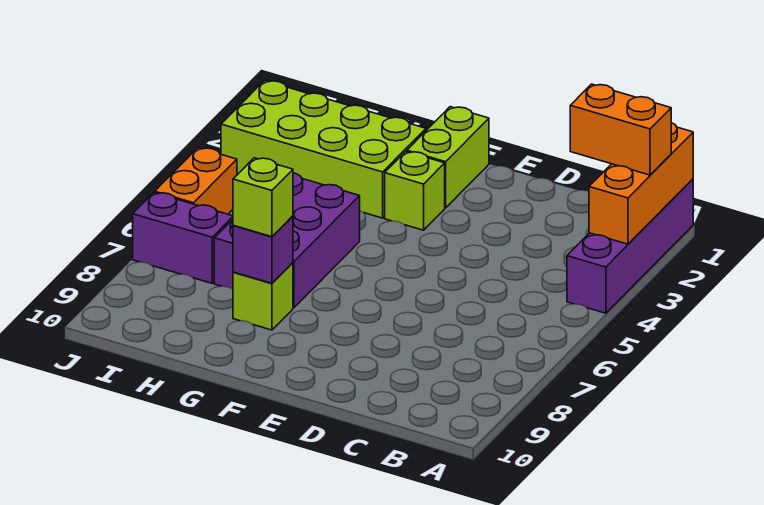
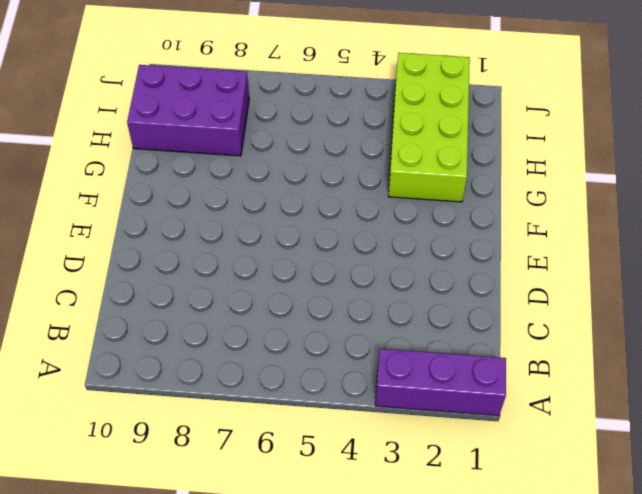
purple 1x3 brick [375,349,506,416] -> purple 1x4 brick [567,179,693,313]
purple 2x3 brick [127,65,249,156] -> purple 2x3 brick moved to [214,173,360,308]
none -> lime 1x2 brick [407,107,489,208]
none -> lime 1x1 brick [385,151,445,230]
none -> lime 1x1 brick [233,263,293,330]

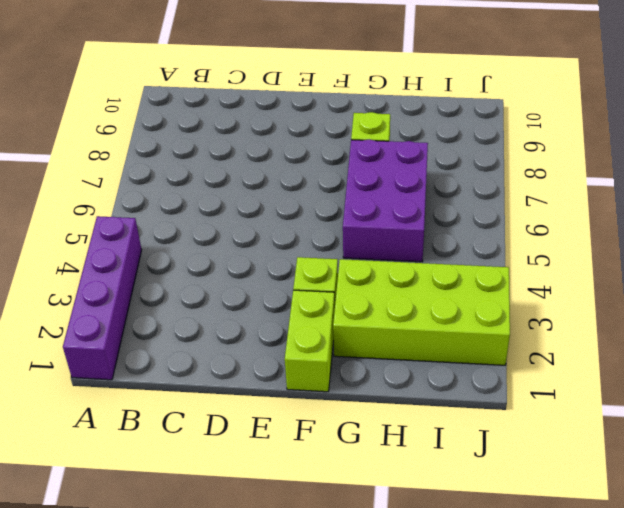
none -> purple 1x2 brick [133,193,233,283]
none -> orange 1x2 brick [155,148,237,214]
none -> orange 1x3 brick [589,123,693,244]

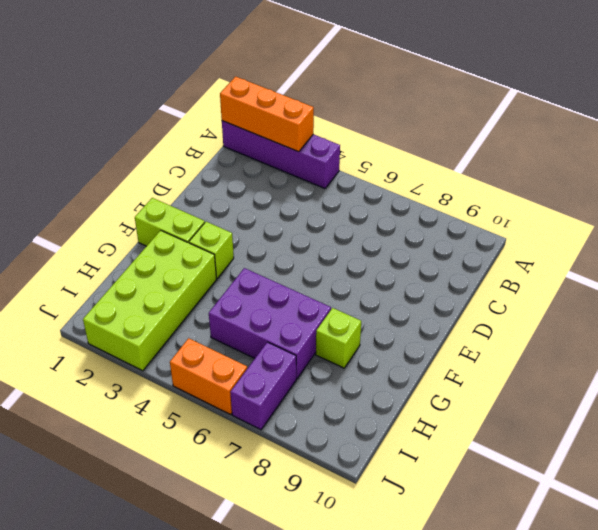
none -> purple 1x1 brick [233,216,293,283]
none -> orange 1x2 brick [570,84,671,175]
none -> lime 1x1 brick [233,158,293,237]

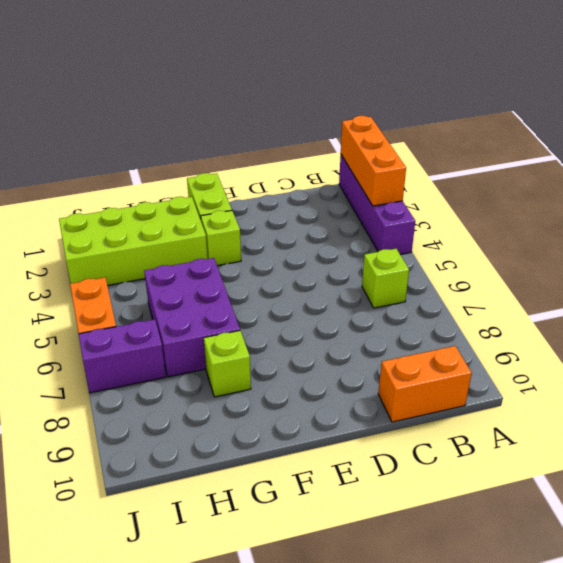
lime 1x1 brick [362,249,409,308] -> lime 1x1 brick moved to [233,158,293,237]
orange 1x2 brick [378,346,472,422] -> orange 1x2 brick moved to [570,84,671,175]
none -> purple 1x1 brick [233,216,293,283]

